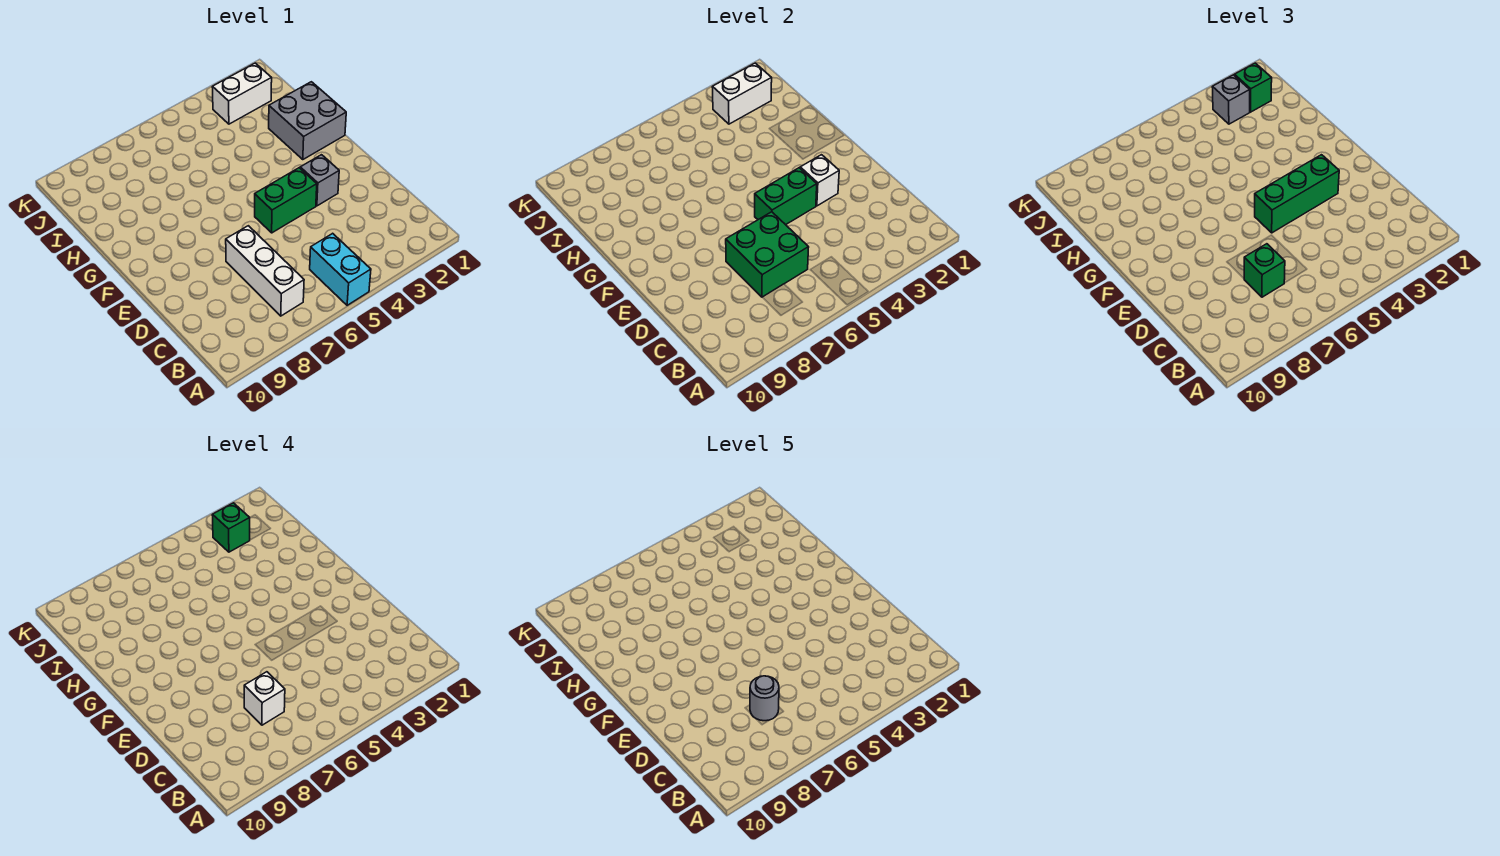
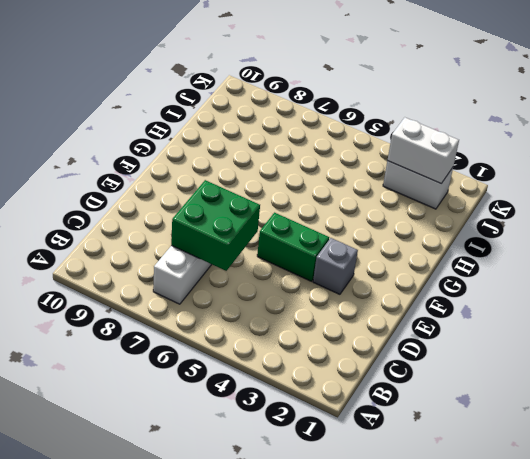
none -> cyan 1x2 brick [310,233,371,305]
none -> grey 2x2 brick [269,82,346,160]
none -> white 1x1 brick [800,155,839,206]

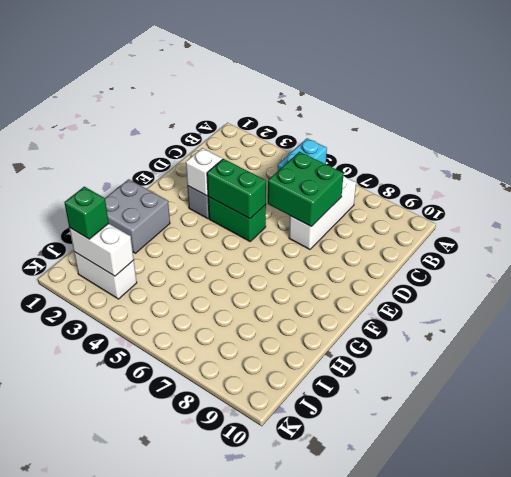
none -> green 1x1 brick [1244,244,1285,297]
none -> green 1x3 brick [1255,155,1339,233]
none -> grey 1x1 brick [1212,75,1250,124]

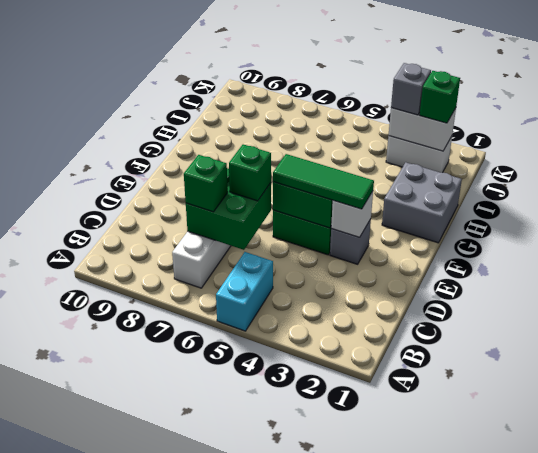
green 1x1 brick [229,144,271,201] -> green 1x1 brick moved to [212,503,250,552]
green 1x3 tile [273,154,374,209] -> green 1x3 brick [1255,155,1339,233]
none -> white 1x1 brick [244,672,285,725]
none -> grey 1x1 round brick [750,676,779,721]

